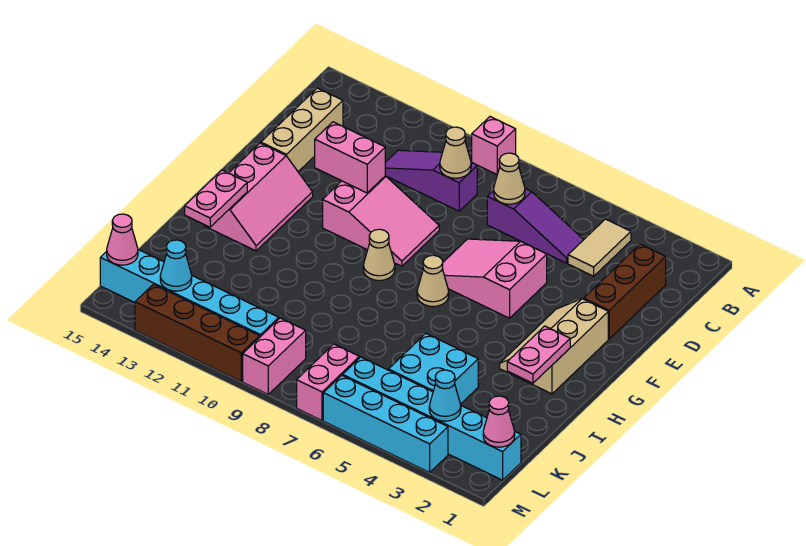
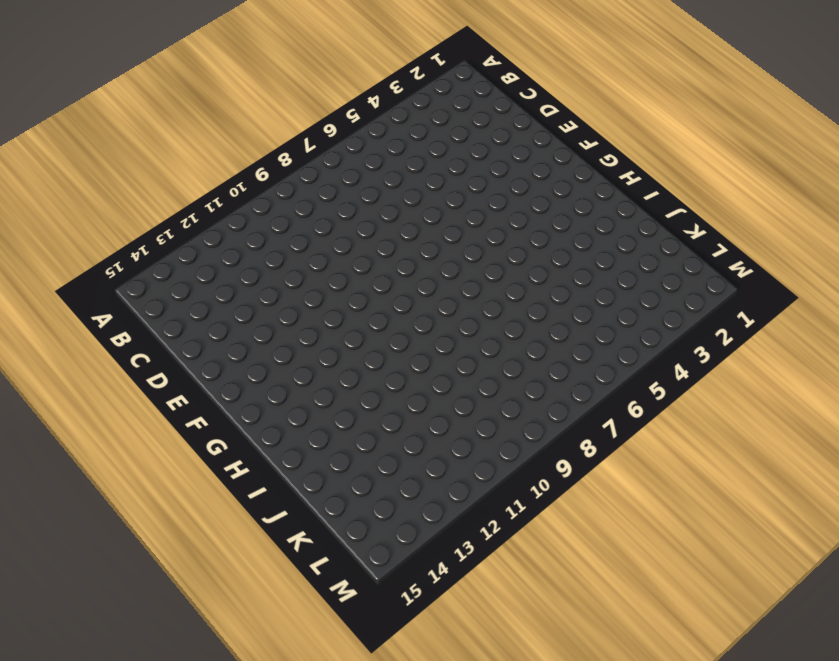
none -> pink 1x1 brick [472,117,516,174]
none -> tan 1x2 tile [568,219,631,276]
none -> brown 1x3 brick [584,244,666,339]

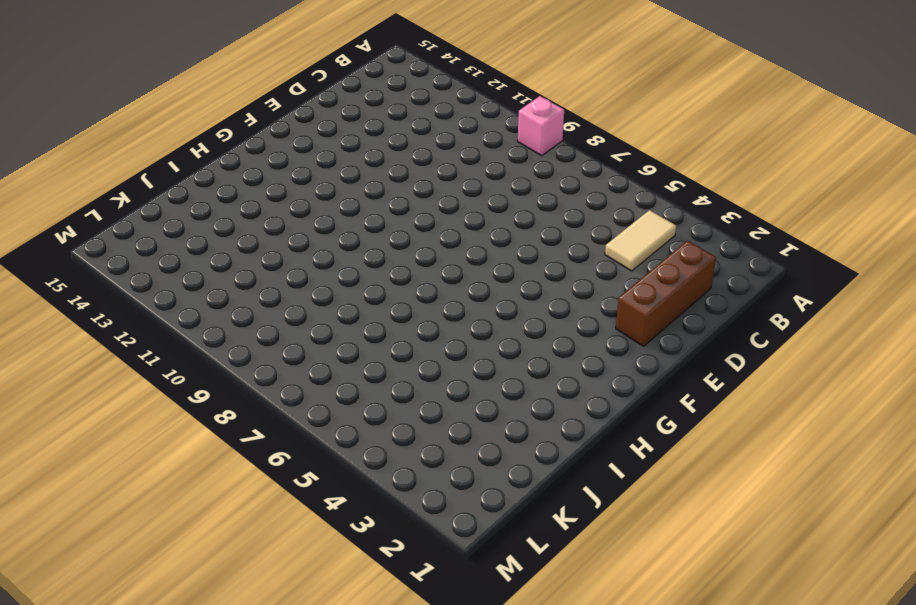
none -> purple 1x3 slope [487,189,584,263]
none -> purple 1x3 slope [385,150,477,211]
none -> tan 1x3 brick [261,88,343,172]

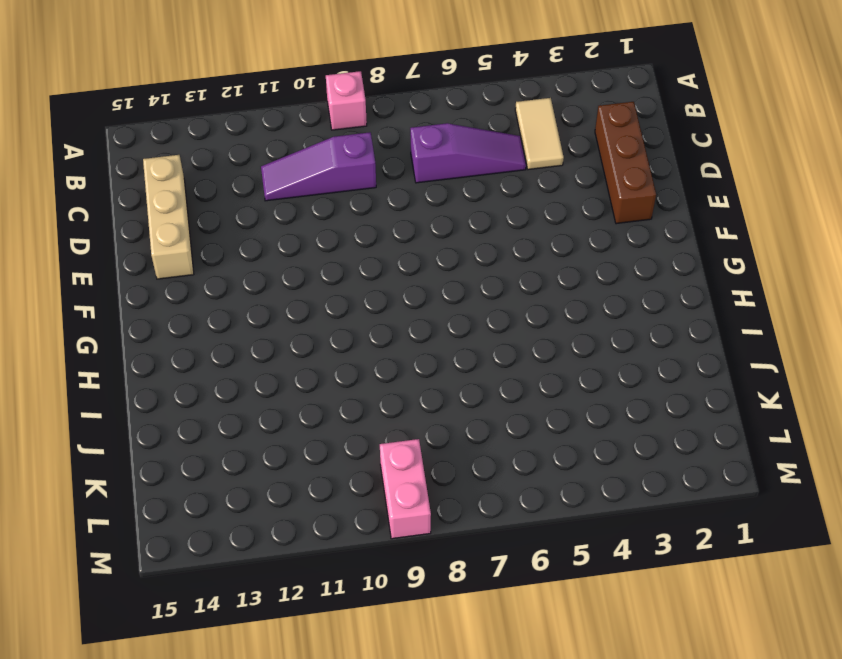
none -> pink 2x3 slope [443,239,547,318]
none -> pink 2x3 slope [323,176,439,266]
none -> tan 2x3 slope [500,299,608,394]

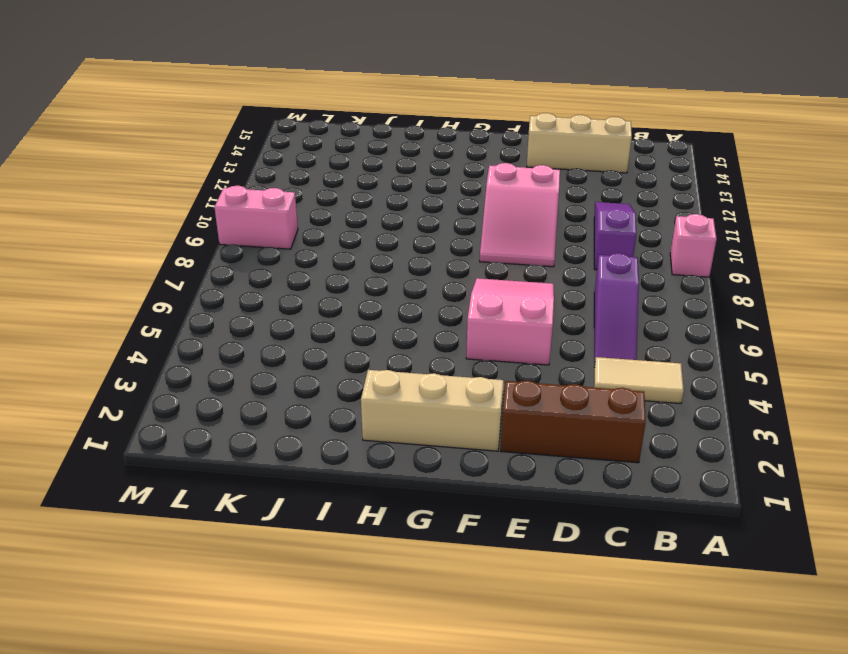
none -> pink 2x3 slope [204,143,313,251]
none -> tan 1x1 cone [417,255,449,307]
none -> tan 1x1 cone [363,229,395,281]

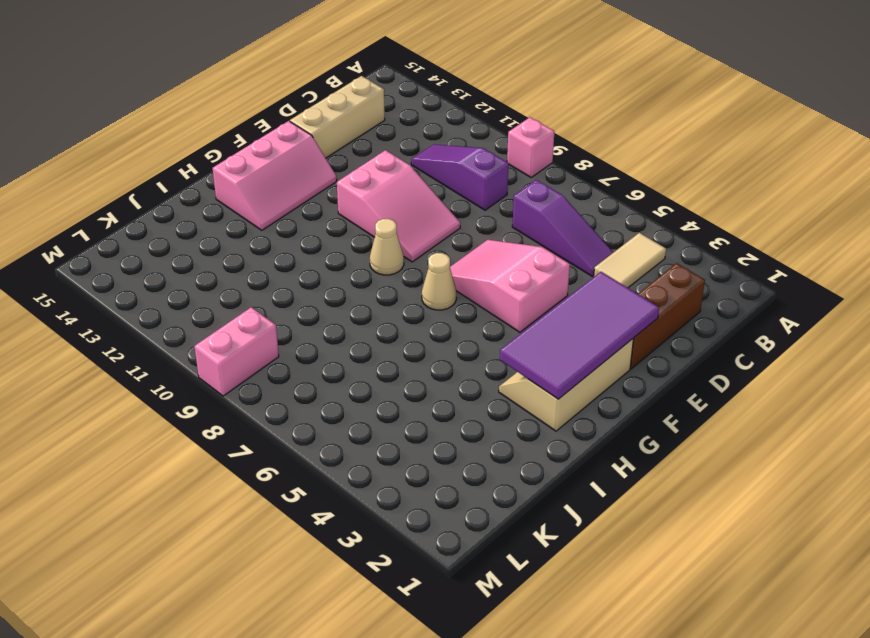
purple 2x4 tile [500,272,659,399] -> pink 1x2 plate [507,326,570,383]
none -> cyan 2x2 brick [389,334,478,404]
none -> cyan 1x6 brick [343,357,521,480]
none -> pink 1x2 brick [297,344,359,420]

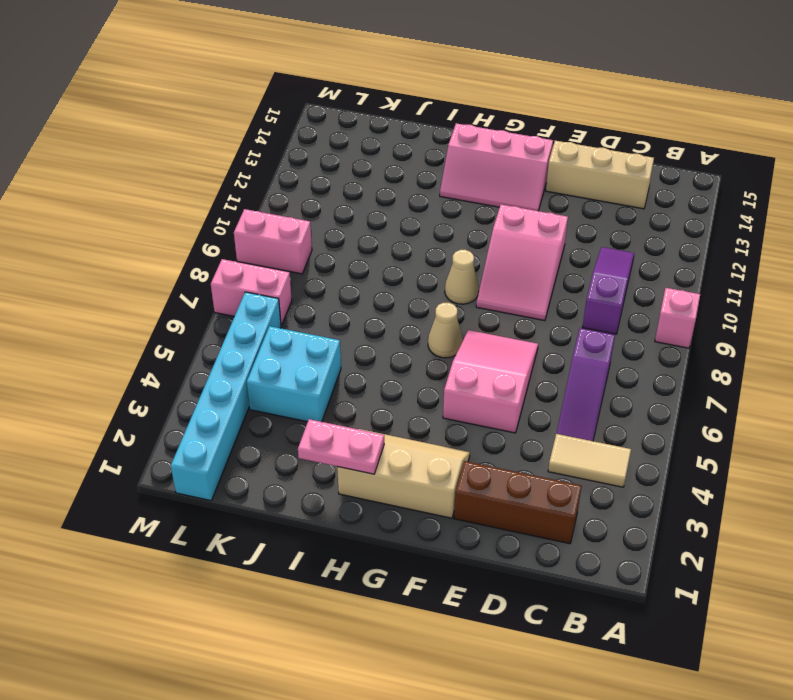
none -> cyan 1x6 brick [100,250,279,337]
none -> cyan 1x4 brick [323,375,448,472]
none -> brown 1x4 brick [135,284,260,381]

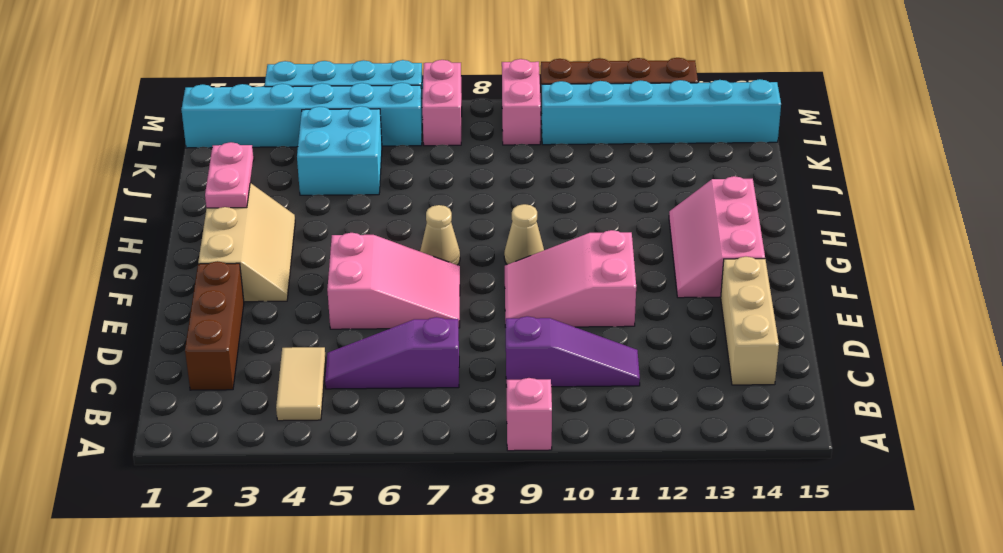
none -> tan 1x1 cone [494,153,525,204]
none -> tan 1x1 cone [440,127,471,178]
none -> pink 1x2 brick [315,122,385,193]

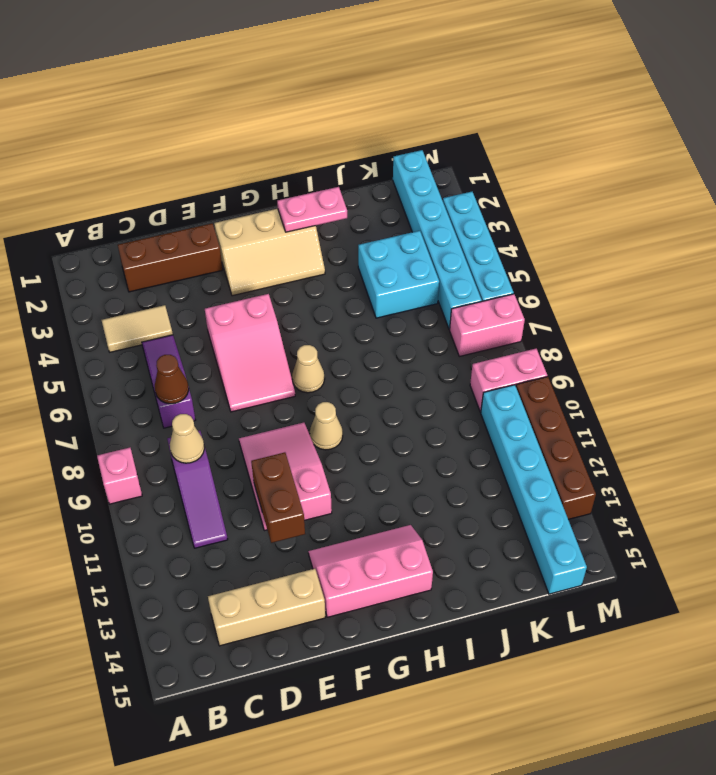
brown 1x1 cone [155,355,189,404] -> tan 1x1 cone [494,153,525,204]
brown 1x2 brick [251,452,305,543] -> pink 1x2 brick [315,122,385,193]
none -> pink 1x2 plate [185,170,247,227]
none -> pink 1x1 cone [483,396,515,447]
none -> cyan 1x1 cone [429,370,461,421]

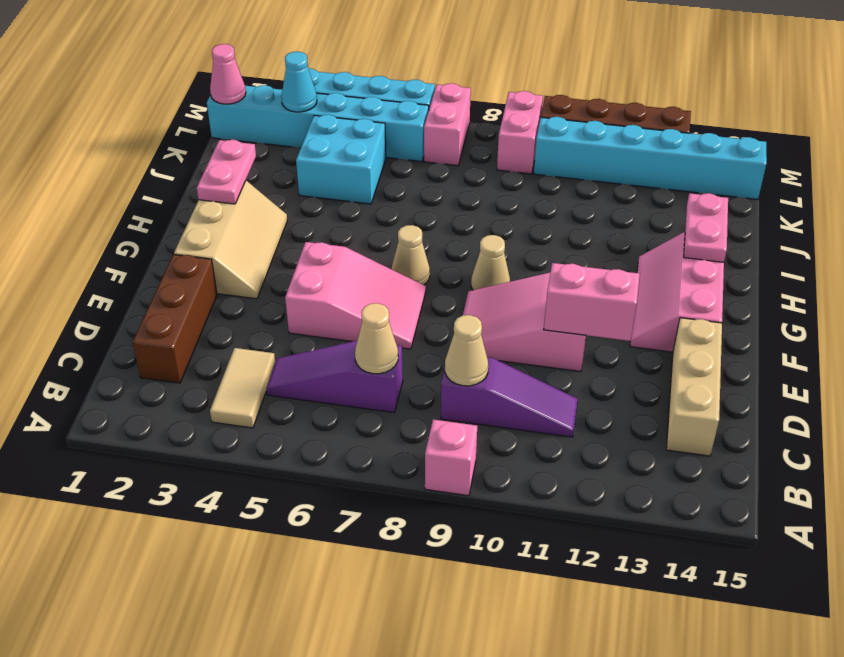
none -> cyan 1x1 cone [160,240,192,291]
none -> pink 1x1 cone [107,214,138,265]

